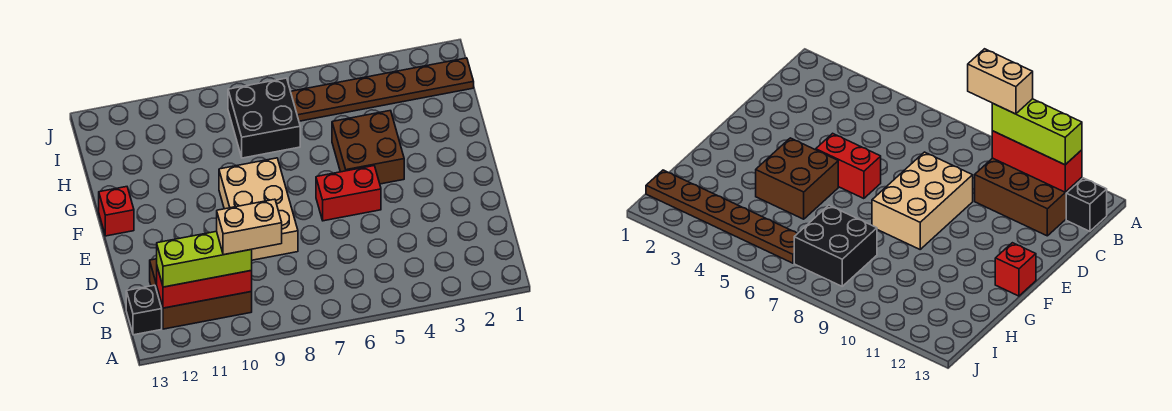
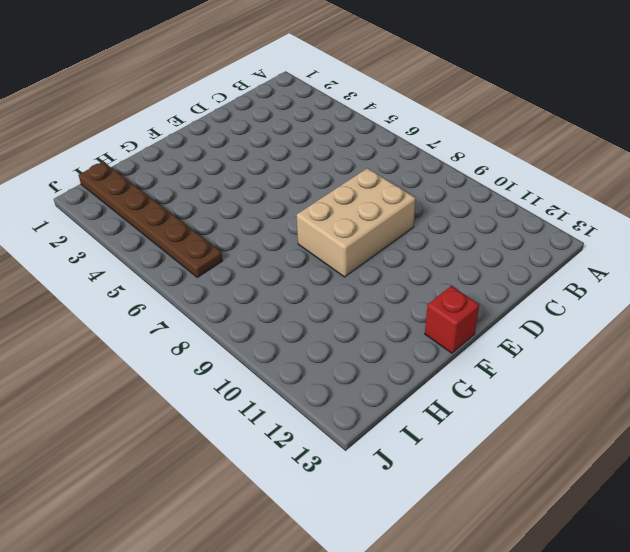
none -> brown 2x3 brick [150,259,252,329]
none -> black 1x1 brick [126,285,162,335]

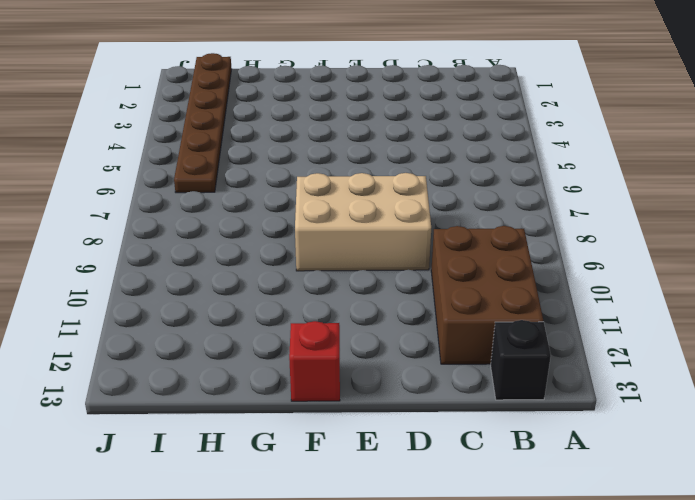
none -> red 1x2 brick [316,166,381,221]
none -> brown 2x2 brick [332,111,404,184]

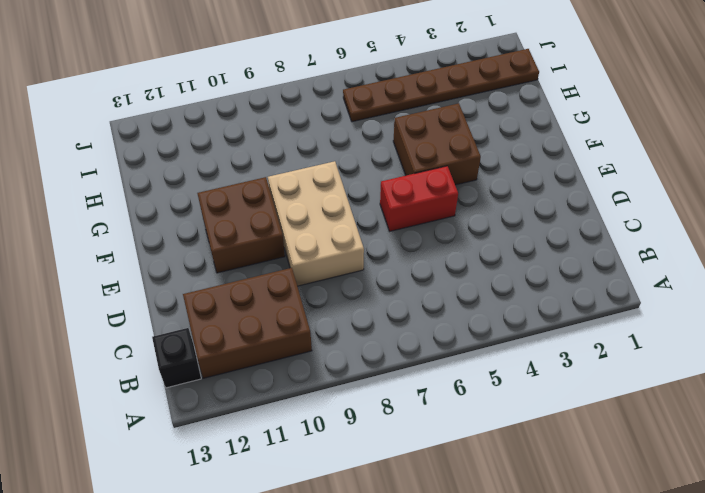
brown 2x2 brick [197,177,285,273] -> none
none -> red 1x1 brick [99,187,134,236]
none -> black 2x2 brick [228,78,300,158]

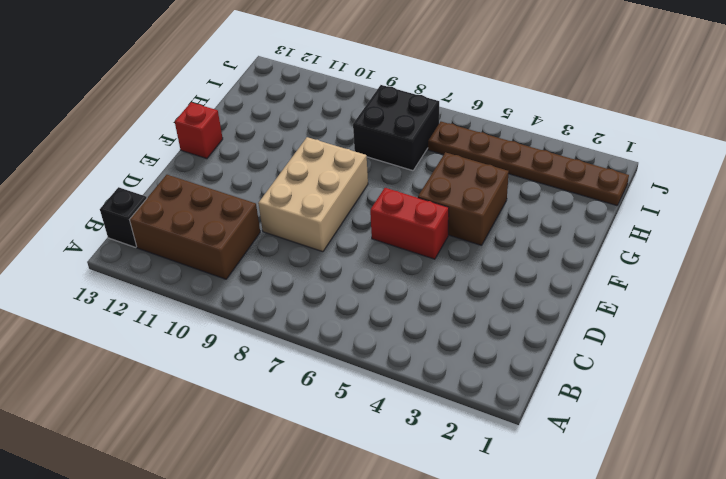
none -> red 1x3 brick [157,267,252,308]
none -> lime 1x3 brick [157,231,252,287]

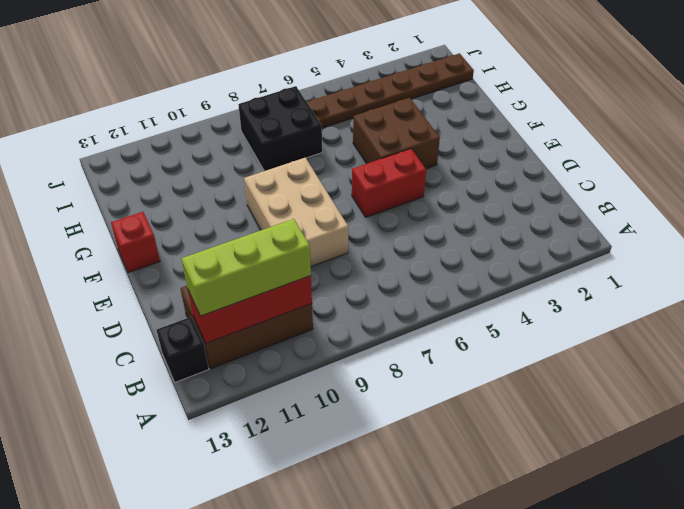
none -> tan 1x2 brick [217,199,282,255]

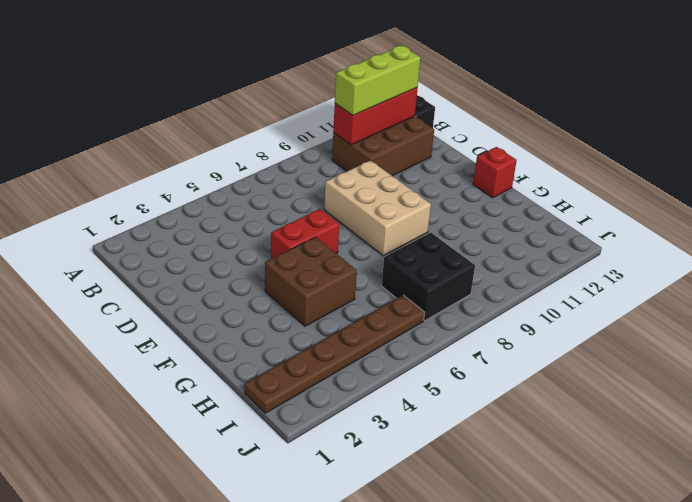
none -> tan 1x2 brick [217,199,282,255]

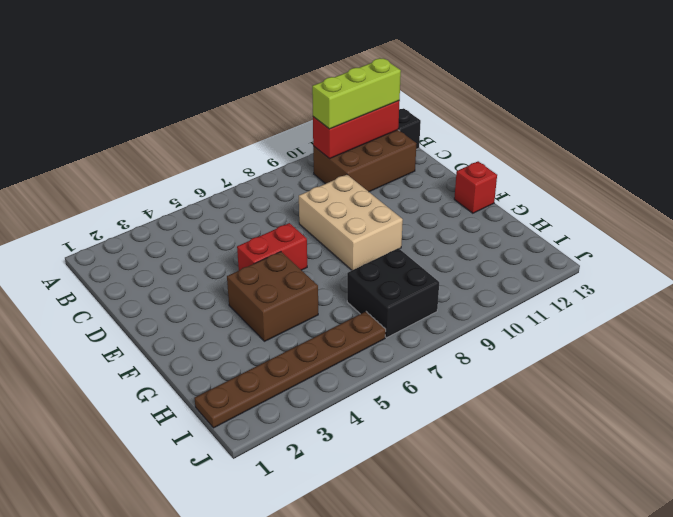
none -> tan 1x2 brick [217,199,282,255]

